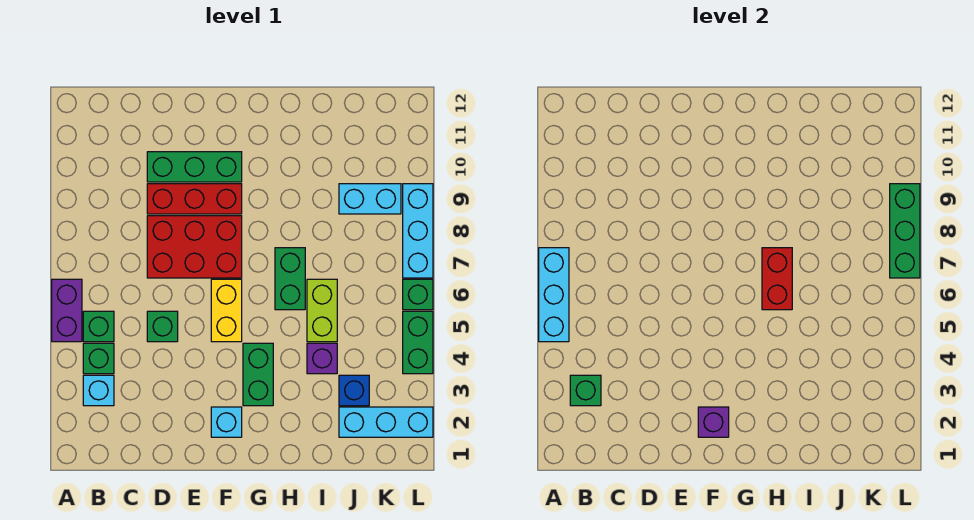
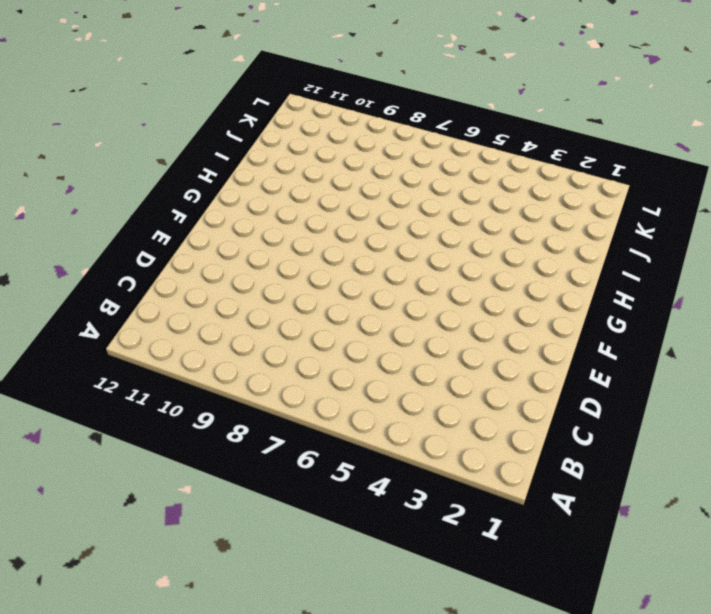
none -> purple 1x2 brick [52,279,82,342]
none -> cyan 1x1 brick [83,375,114,406]
none -> green 1x1 brick [83,343,114,374]

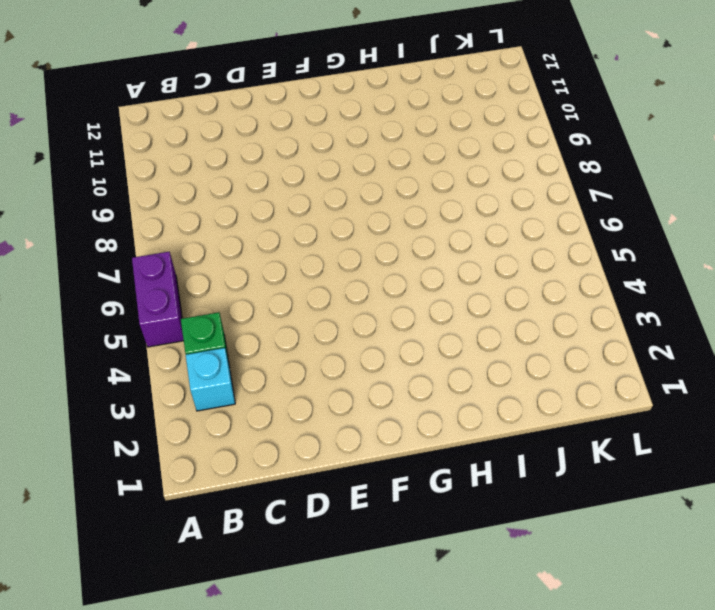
none -> green 1x1 brick [83,311,114,342]
none -> green 1x1 brick [147,311,178,342]
none -> red 2x3 brick [147,216,242,278]

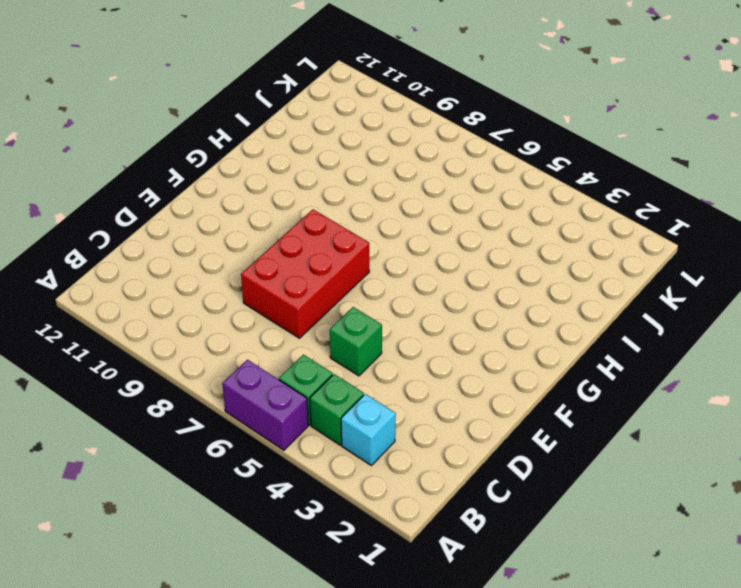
none -> red 1x3 brick [147,184,242,214]
none -> green 1x3 brick [147,152,242,182]
none -> cyan 1x1 brick [211,407,242,437]

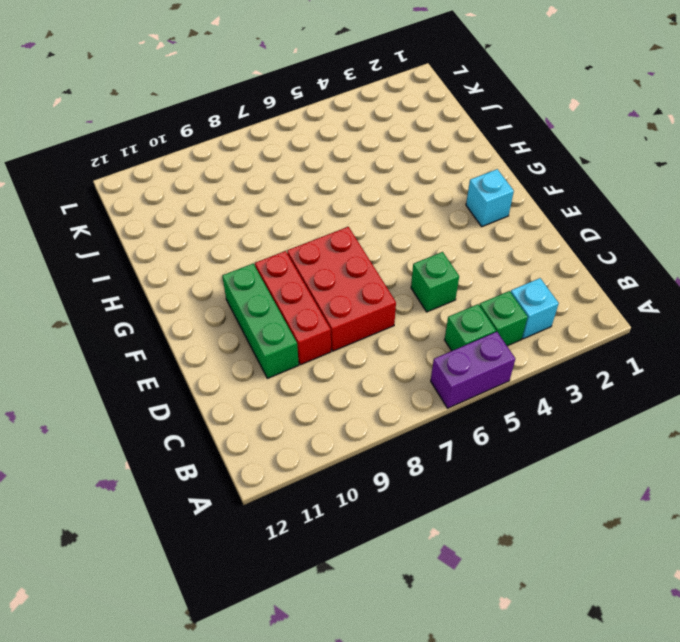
none -> yellow 1x2 brick [211,279,242,342]
none -> green 1x2 brick [243,343,273,406]
none -> green 1x2 brick [275,248,305,310]

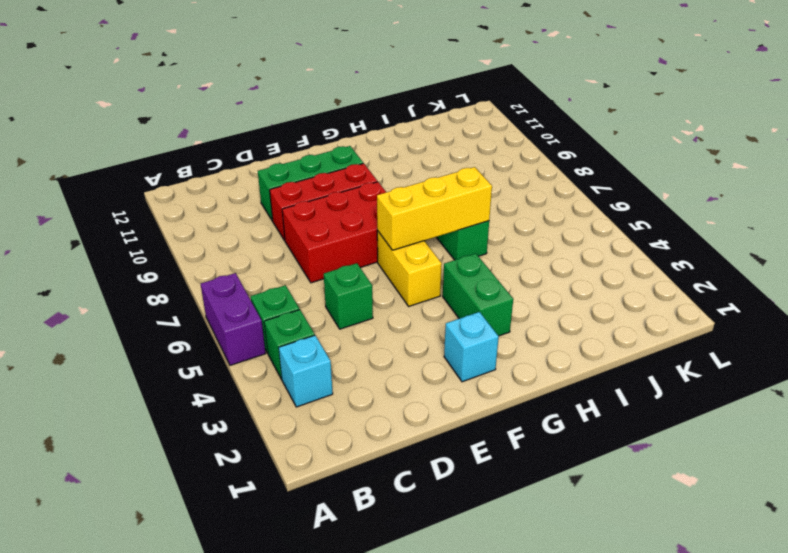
yellow 1x3 brick [377,167,492,250] -> red 1x2 brick [762,248,792,310]
none -> purple 1x1 brick [307,343,337,374]
none -> lime 1x2 brick [307,279,337,342]
none -> cyan 1x3 brick [339,407,433,437]

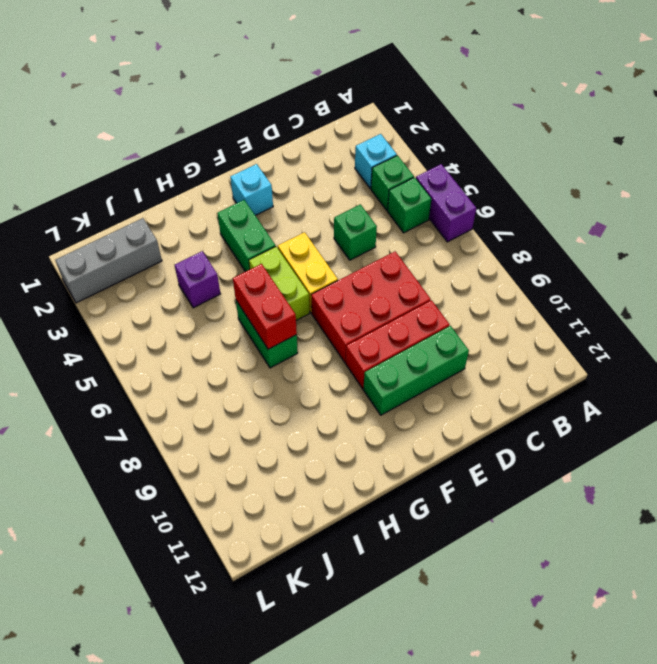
lime 1x2 brick [249,247,309,320] -> lime 1x2 brick moved to [307,279,337,342]
grey 1x3 brick [55,218,162,303] -> cyan 1x3 brick [339,407,433,437]
none -> blue 1x1 brick [339,375,369,406]
none -> cyan 1x2 brick [339,184,401,214]
none -> green 1x2 brick [403,311,433,374]

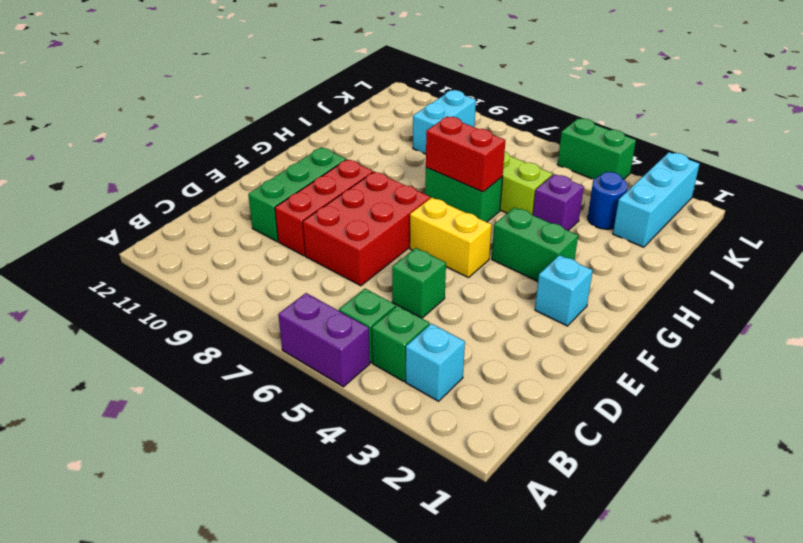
blue 1x1 round brick [588,172,628,229] -> blue 1x1 brick [339,375,369,406]
none -> green 1x1 brick [403,279,433,310]
none -> cyan 1x3 brick [403,184,433,278]
none -> cyan 1x3 brick [539,248,569,342]

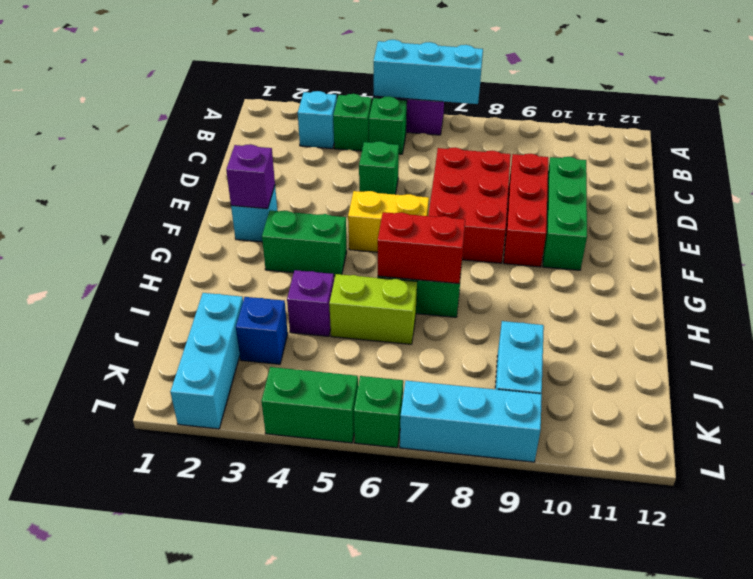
none -> green 1x1 brick [570,375,601,406]
none -> green 1x3 brick [890,184,920,278]

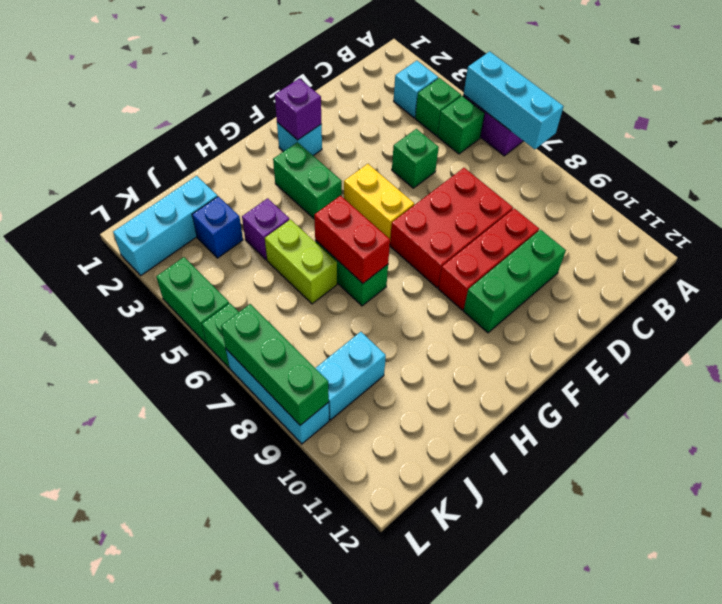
none -> green 1x1 brick [570,375,601,406]

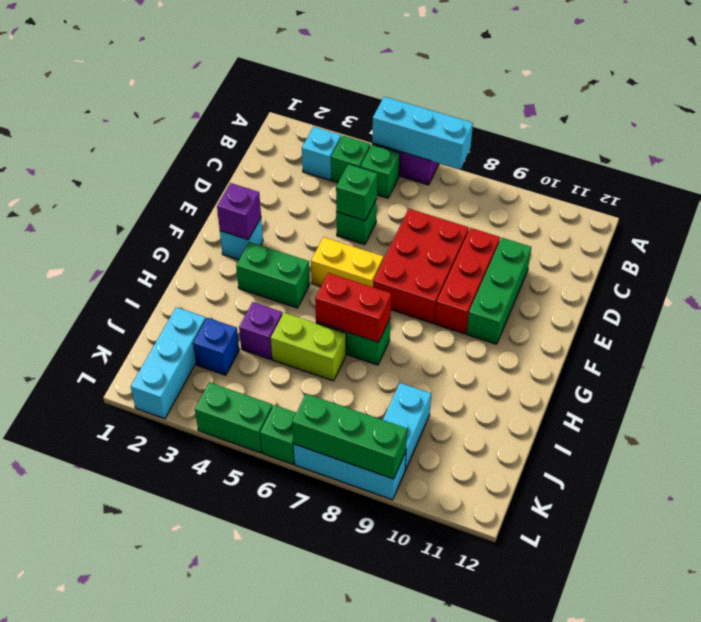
green 1x1 brick [336,164,377,221] -> green 1x1 brick moved to [570,375,601,406]

